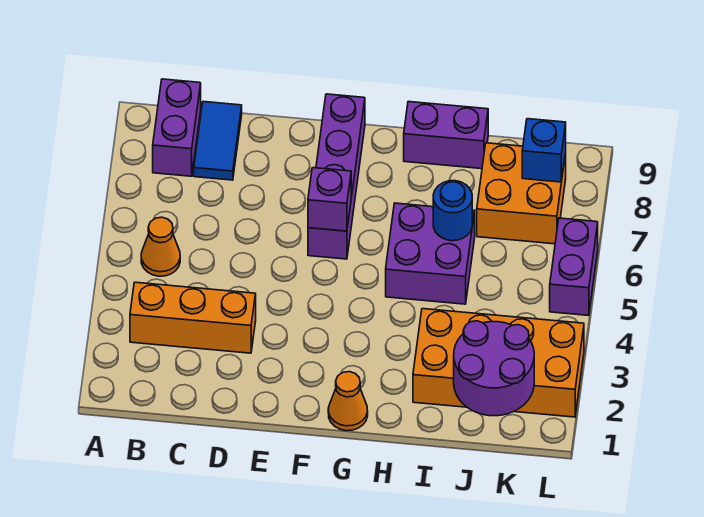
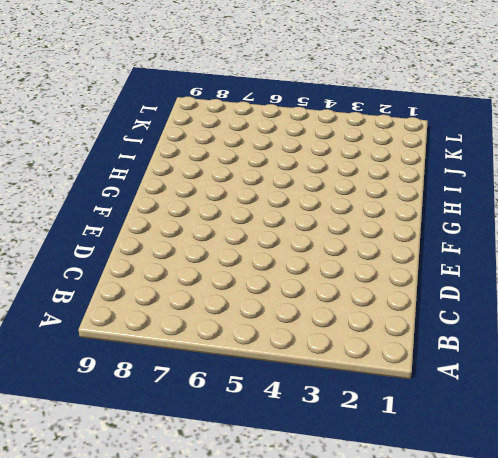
none -> orange 1x3 brick [130,282,256,353]
none -> orange 1x1 cone [141,217,180,276]
none -> purple 1x2 brick [153,79,201,176]

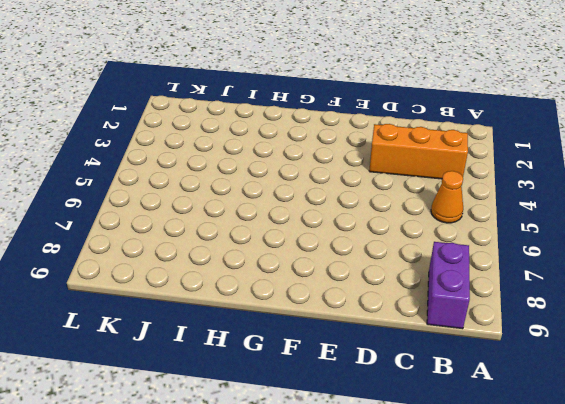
none -> blue 1x2 tile [194,102,242,180]
none -> purple 1x4 brick [308,94,365,259]
none -> orange 1x1 cone [328,372,368,431]

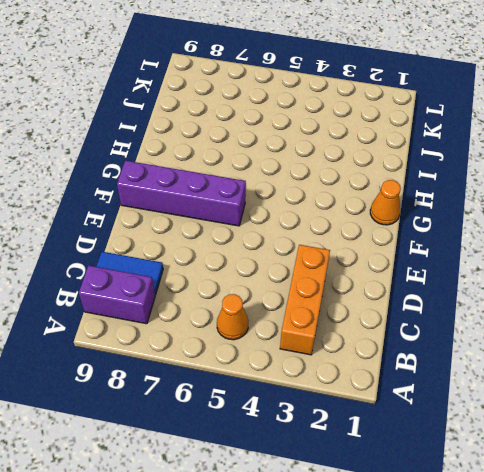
none -> purple 2x2 brick [386,203,475,304]
none -> purple 1x2 brick [404,102,488,169]
none -> orange 2x4 brick [413,309,584,417]

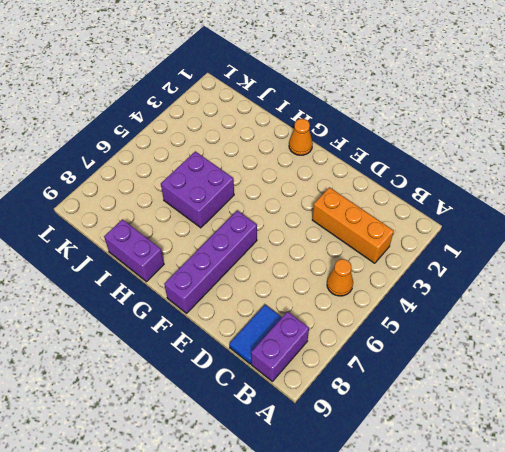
none -> orange 2x4 brick [413,309,584,417]
none -> orange 2x2 brick [477,143,566,244]
none -> purple 1x2 brick [550,218,598,316]

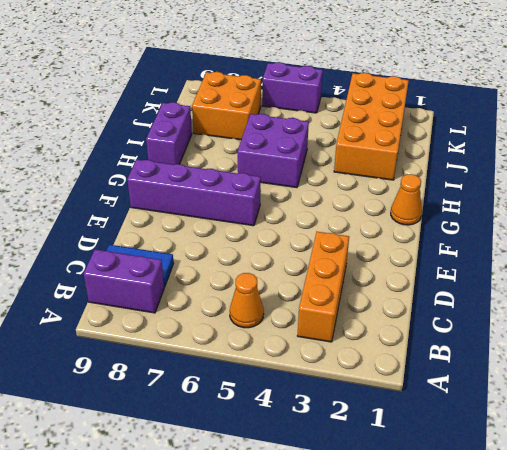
none -> purple 1x1 brick [308,168,351,231]
none -> blue 1x1 round brick [433,181,472,241]
none -> purple 2x2 round brick [454,321,534,416]

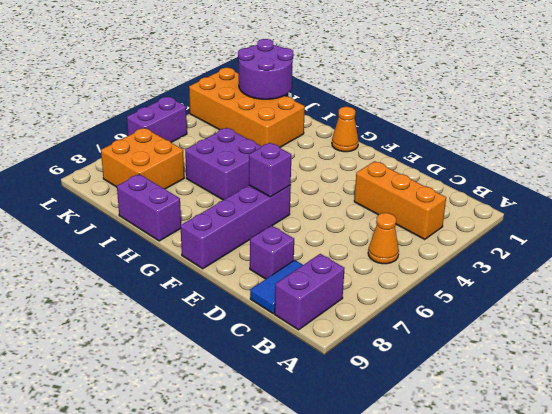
purple 1x1 brick [250,226,294,279] -> none
none -> blue 1x1 round brick [433,181,472,241]
none -> blue 1x1 brick [522,119,566,182]

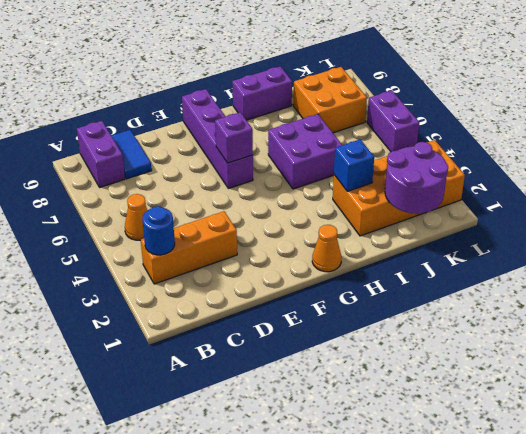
blue 1x1 round brick [142,206,175,255] -> blue 1x1 round brick moved to [433,181,472,241]
blue 1x1 brick [334,139,374,191] -> blue 1x1 brick moved to [522,119,566,182]

